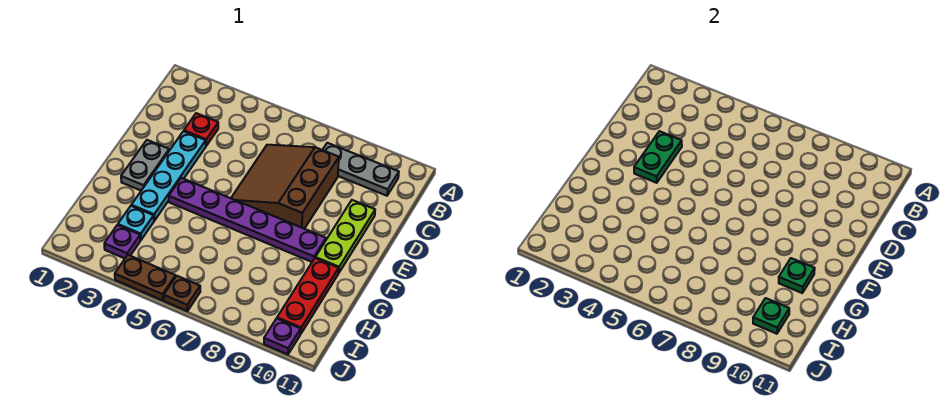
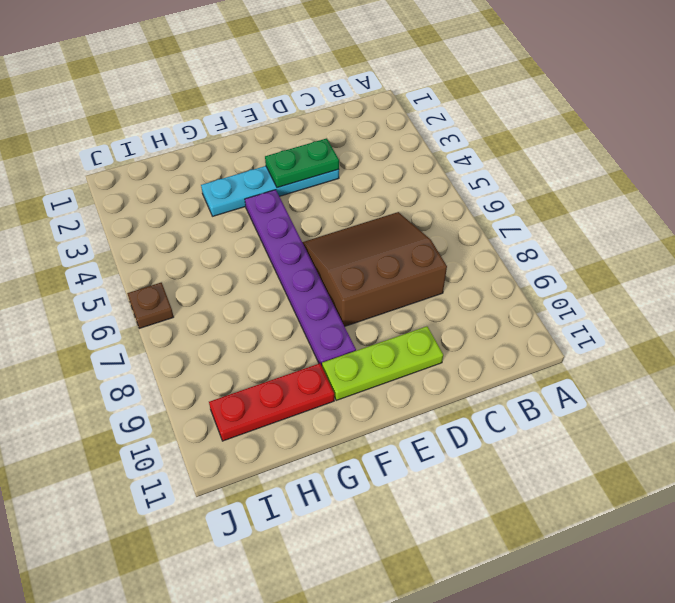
none -> grey 1x3 plate [323,143,399,196]
none -> red 1x1 plate [184,113,218,146]
none -> grey 1x2 plate [121,140,169,190]

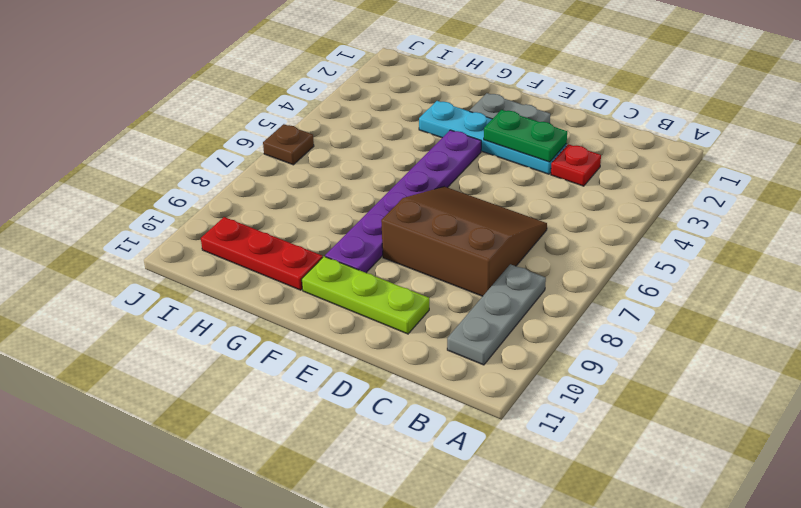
none -> cyan 1x1 plate [118,206,154,240]
none -> purple 1x1 plate [104,225,140,258]
none -> brown 1x2 plate [115,255,176,300]

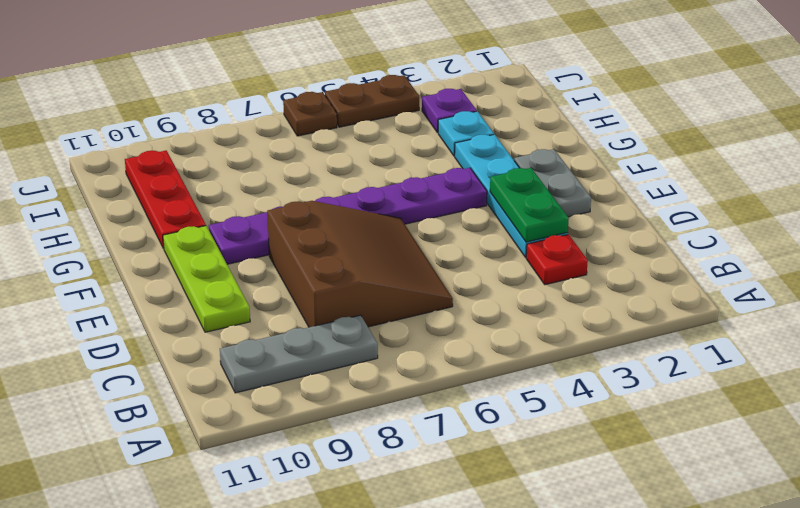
none -> purple 1x1 plate [264,318,301,354]
none -> green 1x1 plate [779,258,815,293]
none -> green 1x1 plate [753,298,789,334]

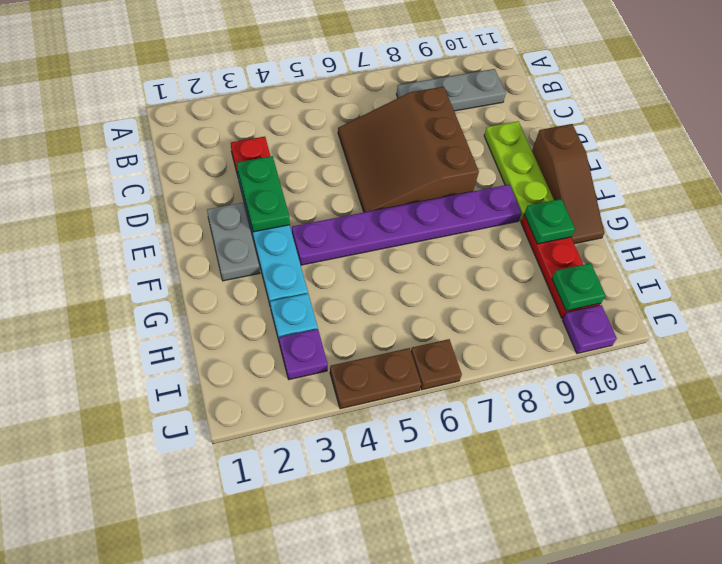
brown 1x3 slope [532,124,604,244] -> none

